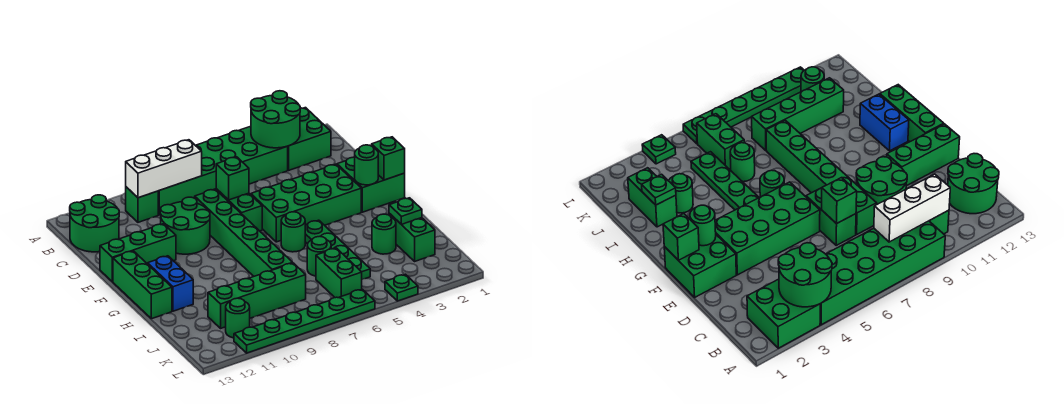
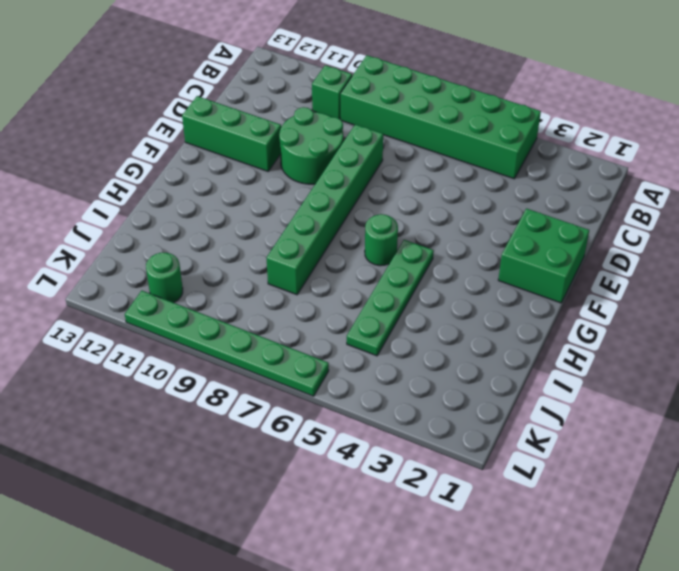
none -> green 2x2 brick [288,108,331,170]
none -> green 2x2 round brick [70,195,119,252]
none -> green 1x2 brick [216,189,262,231]

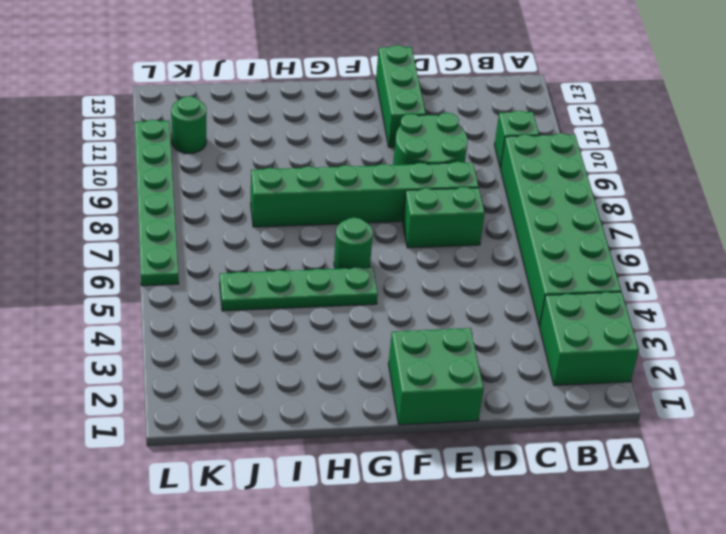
none -> green 2x2 round brick [70,195,119,252]
none -> green 2x4 brick [251,164,361,242]
none -> green 1x3 brick [113,251,172,319]

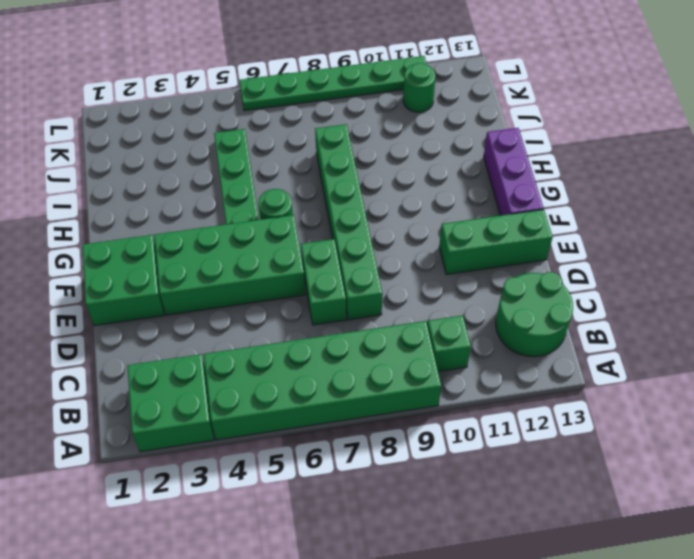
purple 1x3 brick [484,128,544,215] -> green 1x3 brick [113,251,172,319]
none -> green 2x2 round brick [160,197,210,254]
none -> blue 1x2 brick [148,256,193,311]
none -> green 1x2 brick [389,213,435,261]

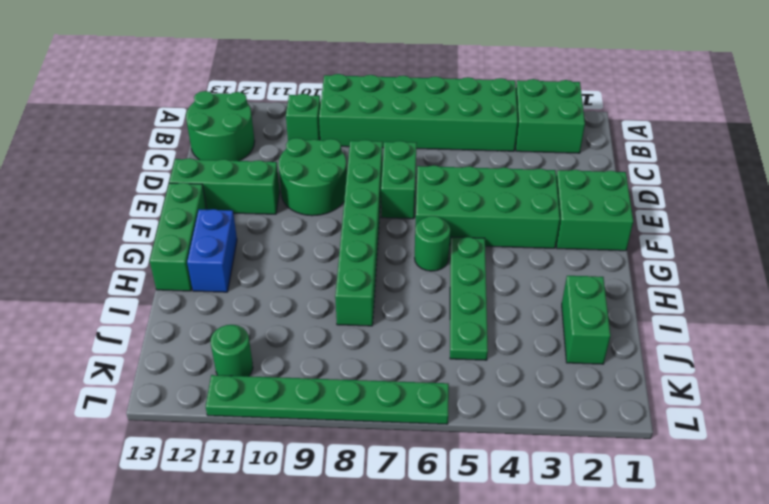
none -> green 1x1 round brick [372,214,396,254]
none -> green 1x1 round brick [307,236,331,276]
none -> green 1x2 brick [316,248,362,298]

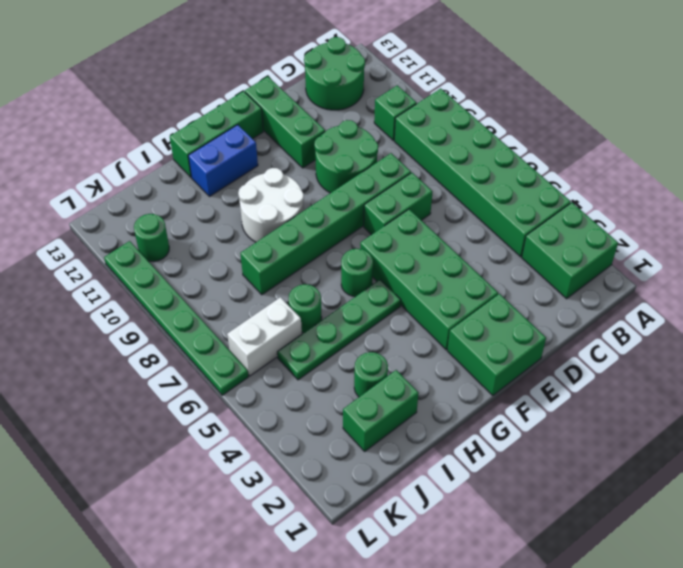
white 2x2 round brick [238,168,304,242] -> none
white 1x2 brick [227,297,302,376] -> green 1x2 brick [316,248,362,298]
none -> green 1x4 brick [208,263,306,328]
none -> green 1x1 plate [385,274,418,301]
none -> green 2x2 round brick [251,91,300,148]

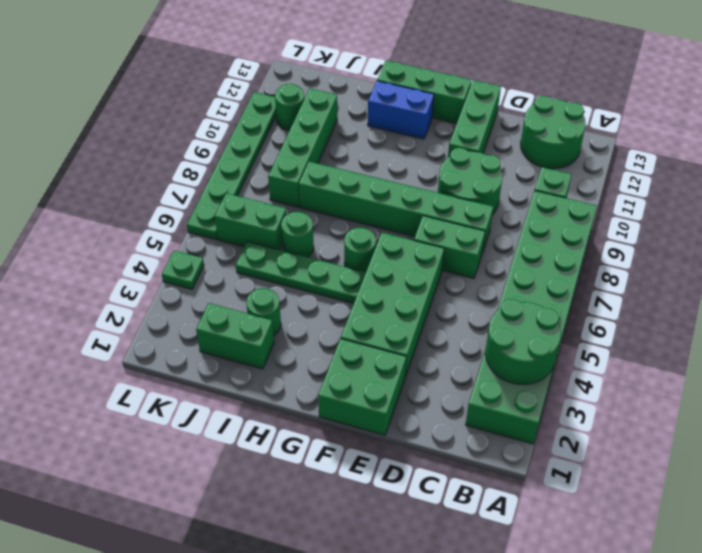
none -> white 1x3 brick [126,140,202,198]
none -> green 1x1 brick [216,157,249,200]
none -> green 1x1 brick [372,137,405,180]

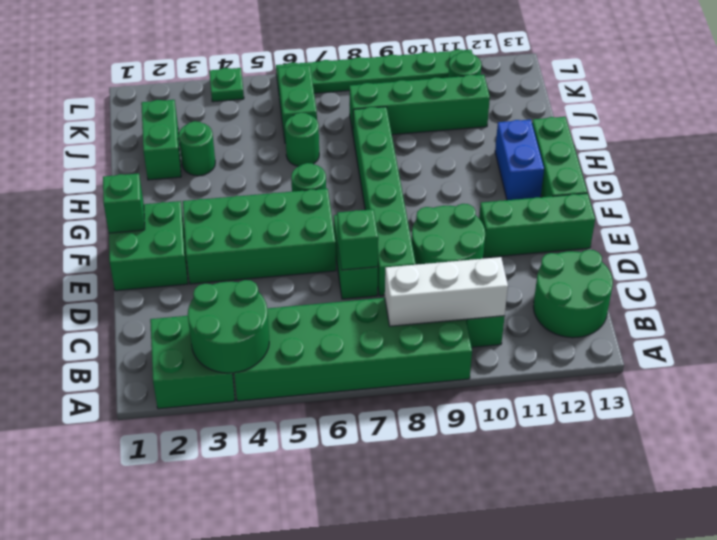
none -> green 1x4 plate [305,220,370,279]
none -> green 1x1 round brick [354,145,378,185]
none -> green 1x1 plate [389,198,422,225]

